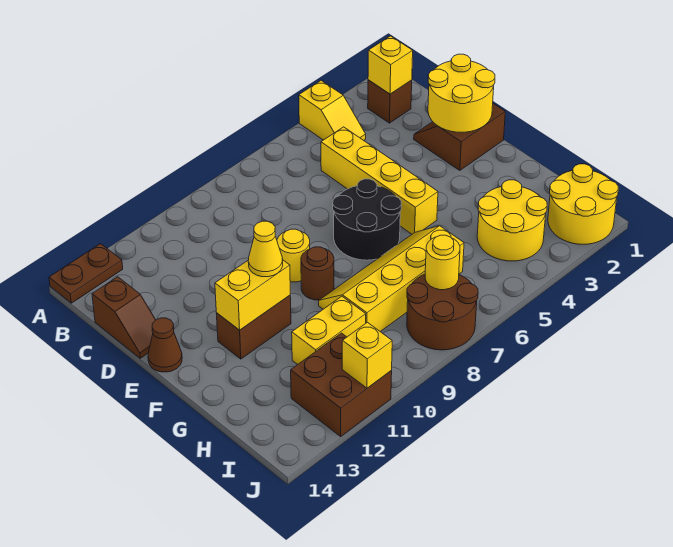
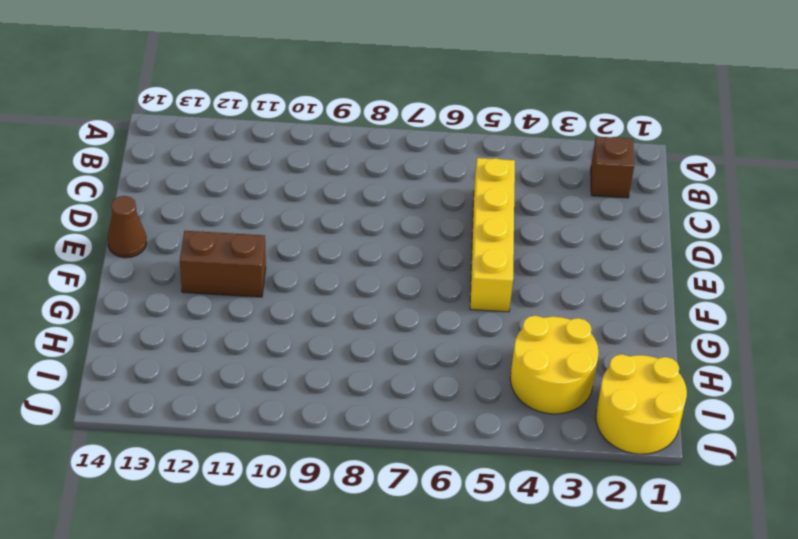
none -> yellow 1x2 slope [299,81,366,140]
none -> brown 1x2 plate [49,244,123,303]
none -> brown 1x2 slope [92,277,155,358]

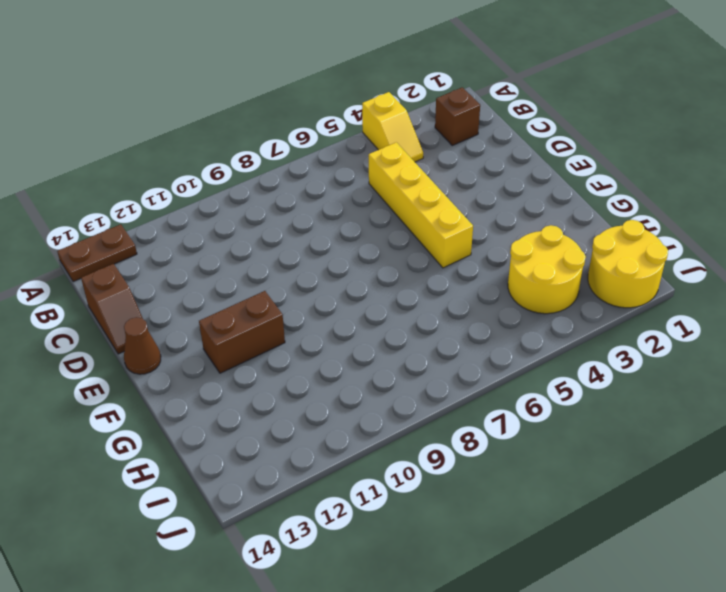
none -> brown 2x2 slope [414,104,505,170]
none -> black 2x2 round brick [333,179,401,260]
none -> yellow 1x1 round brick [277,229,310,282]

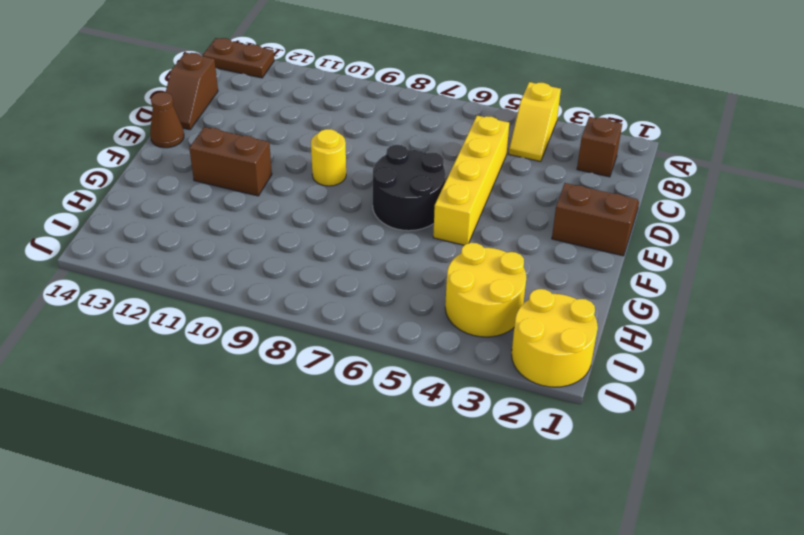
none -> brown 1x1 round brick [301,247,334,300]
none -> yellow 2x4 slope [319,226,464,331]
none -> yellow 1x2 brick [292,296,366,364]

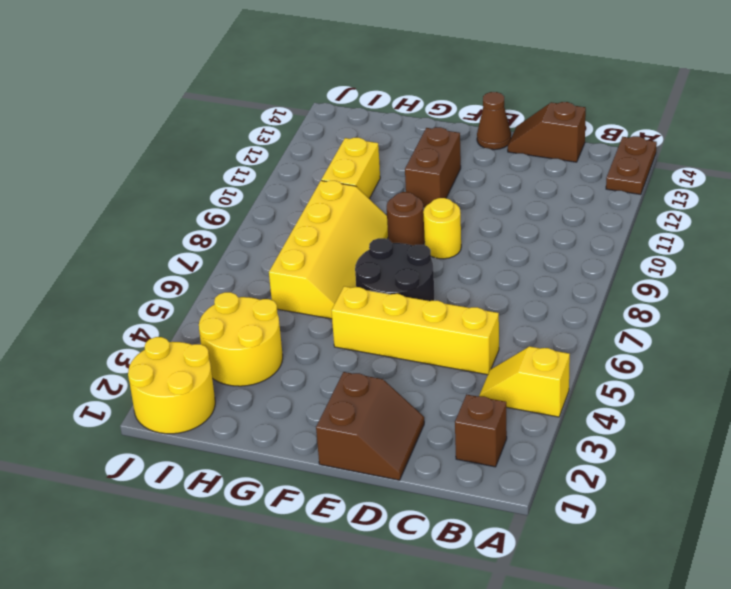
none -> brown 2x2 round brick [407,274,478,350]
none -> brown 2x2 brick [291,333,392,436]
none -> yellow 1x1 brick [368,36,413,94]

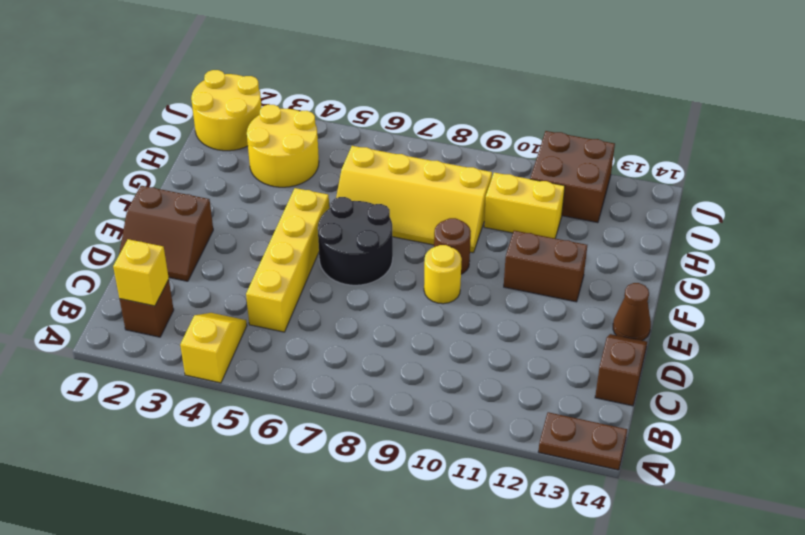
none -> brown 2x2 round brick [407,274,478,350]
none -> yellow 2x2 round brick [428,54,495,132]
none -> yellow 1x2 brick [215,260,290,330]

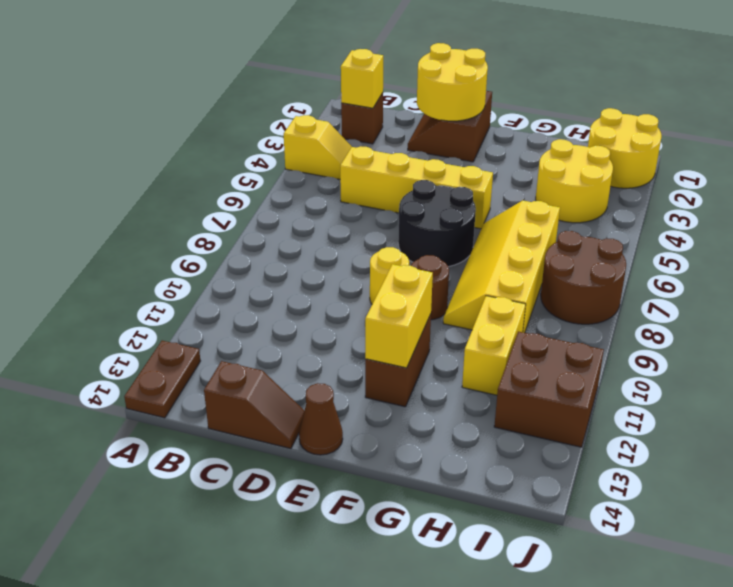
none -> yellow 1x1 round brick [425,235,460,290]
none -> yellow 1x1 brick [342,322,392,388]
none -> yellow 1x1 cone [248,221,283,277]

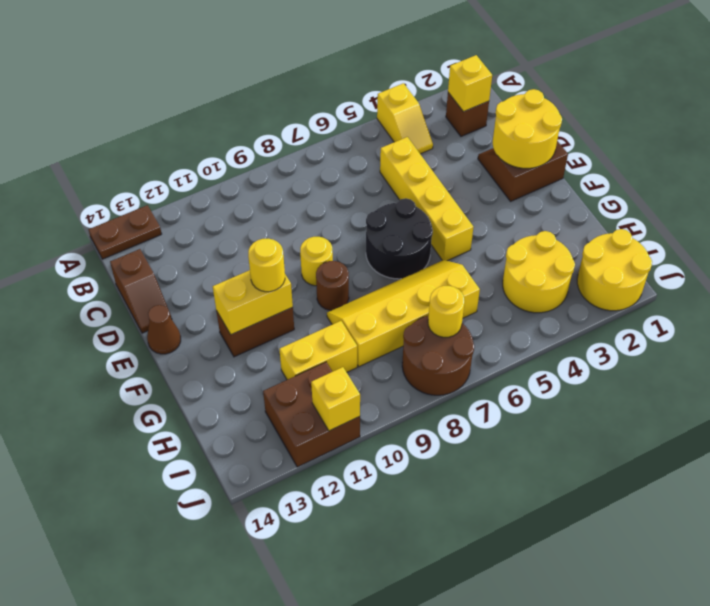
yellow 1x1 round brick [248,239,285,292] -> yellow 1x1 cone [248,221,283,277]

